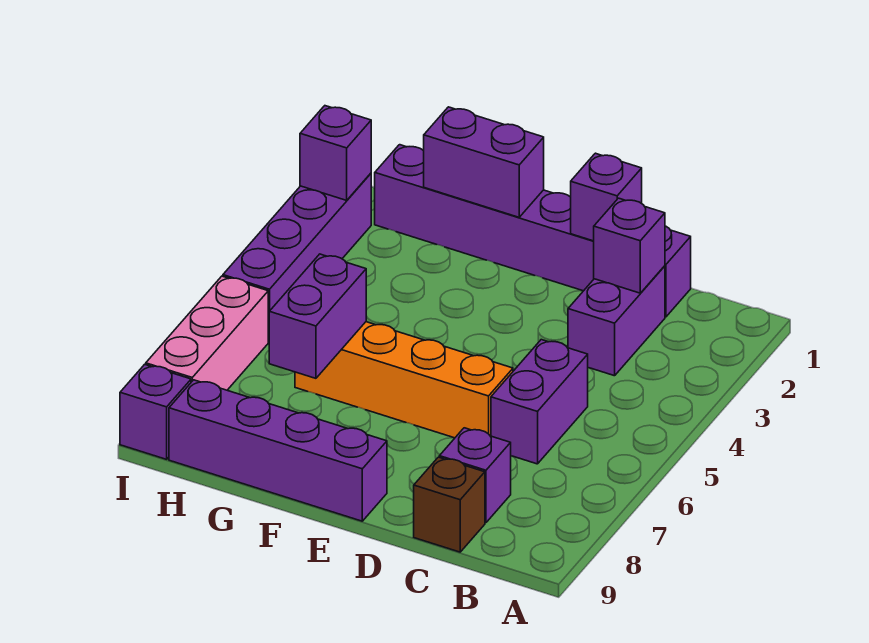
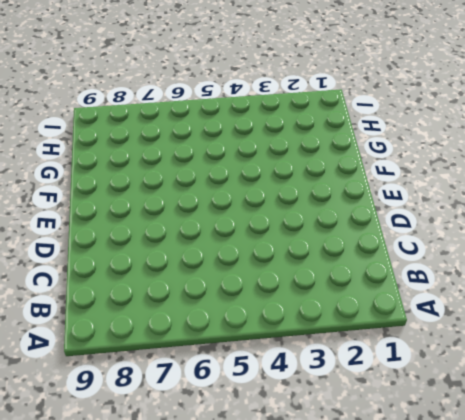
none -> purple 1x6 brick [375,145,691,317]
none -> purple 1x2 brick [568,266,665,376]
none -> purple 1x2 brick [491,340,588,464]

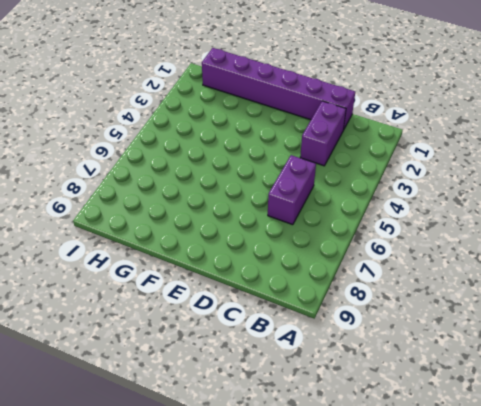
none -> purple 1x1 brick [439,428,511,523]
none -> brown 1x1 brick [414,457,485,552]
none -> orange 1x4 brick [295,322,513,438]

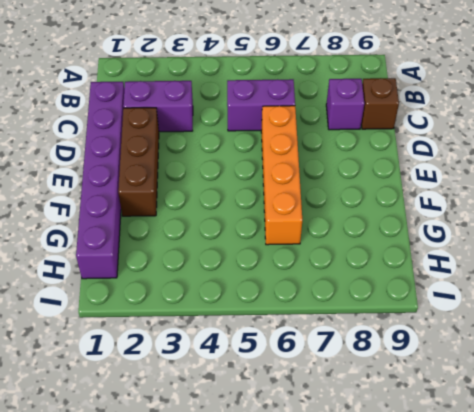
brown 1x3 brick [118,108,159,216] -> none
none -> purple 1x4 brick [169,380,387,521]
none -> purple 1x4 brick [223,173,371,342]
none -> pink 1x3 brick [146,276,268,390]

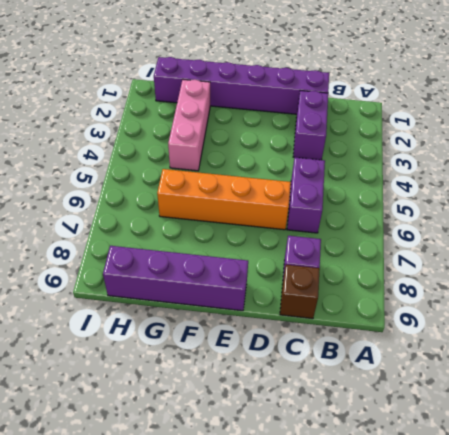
pink 1x3 brick [168,80,210,171] -> pink 1x3 brick moved to [146,276,268,390]
none -> purple 1x4 brick [223,173,371,342]
none -> purple 1x1 brick [120,364,191,459]
none -> purple 1x1 brick [594,198,665,293]

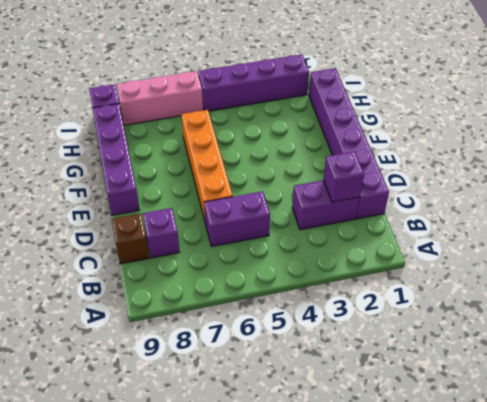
none -> purple 1x1 brick [571,153,642,241]
none -> purple 1x2 brick [424,107,544,217]
none -> purple 1x2 brick [269,254,366,378]

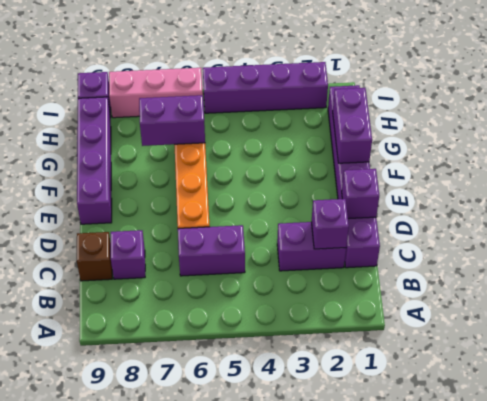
none -> purple 1x1 brick [300,106,371,200]

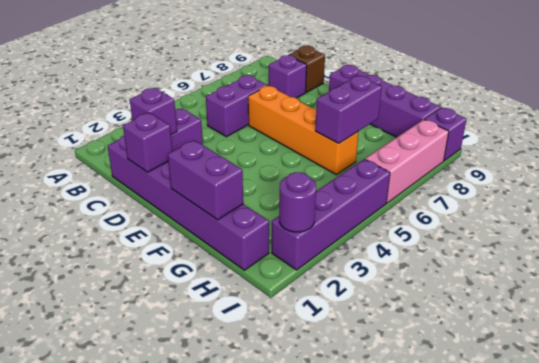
purple 1x1 round brick [279,172,316,232] -> purple 1x1 brick [300,106,371,200]

